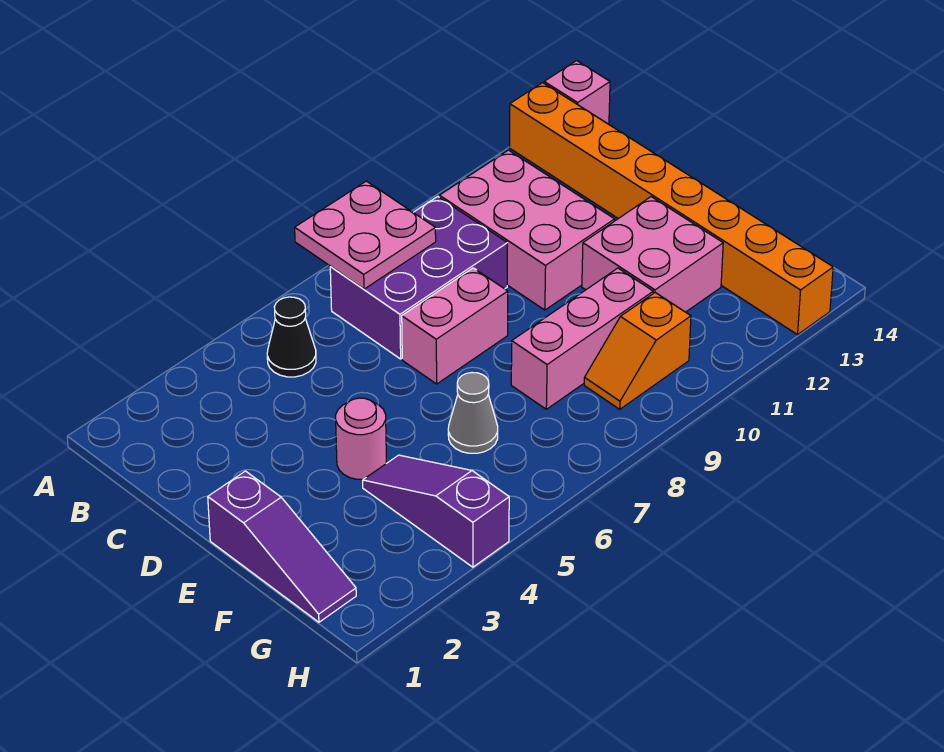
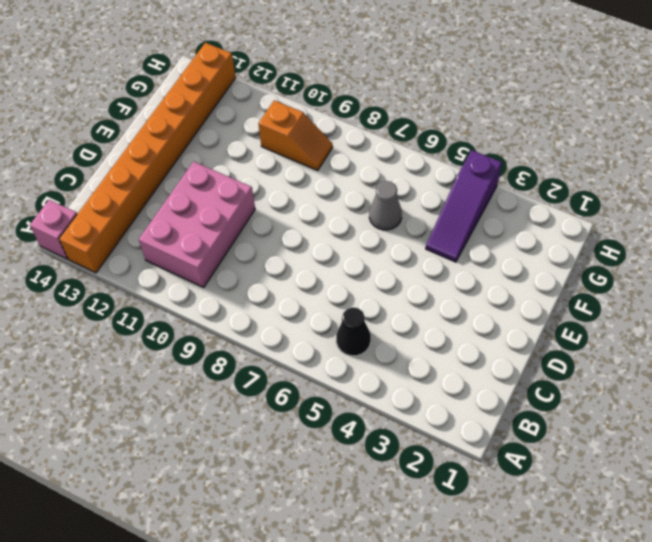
none -> purple 2x3 brick [330,196,507,359]
none -> pink 1x2 brick [402,268,508,384]
none -> purple 1x3 slope [208,471,356,622]

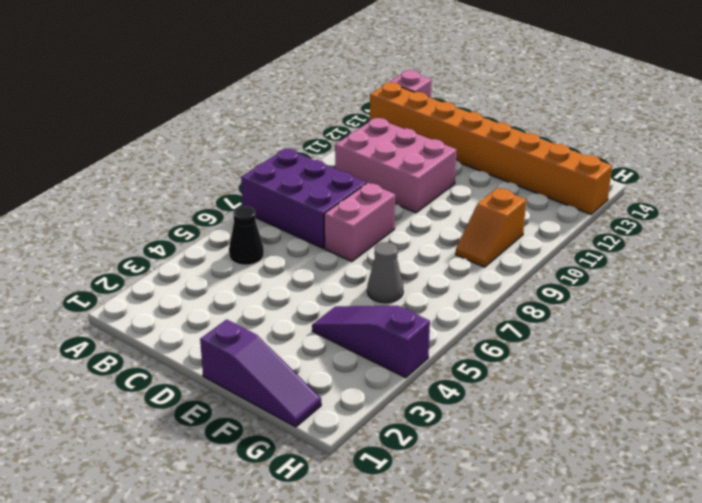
purple 2x3 brick [241,148,367,248] -> purple 2x3 brick turned to [330,196,507,359]
none -> pink 1x1 round brick [336,398,386,479]
none -> pink 2x2 brick [582,197,723,312]
none -> pink 1x3 brick [511,268,653,409]

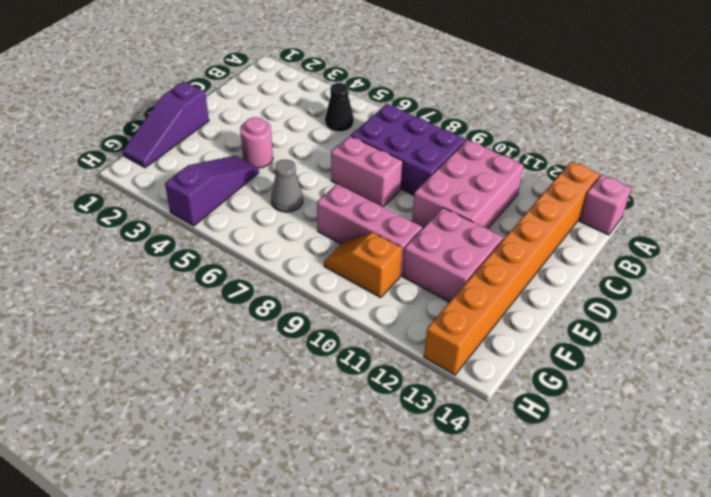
none -> pink 2x2 plate [295,181,436,289]

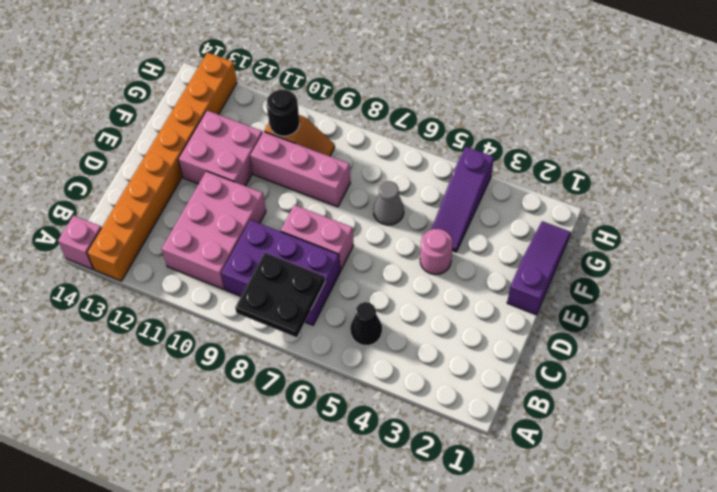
black 2x2 plate [235,253,325,337] -> pink 2x2 plate [295,181,436,289]
black 1x1 round brick [267,90,300,136] -> none

